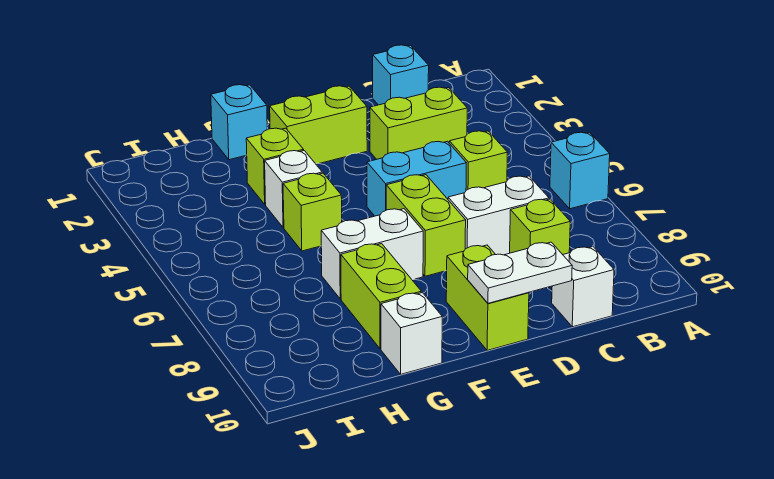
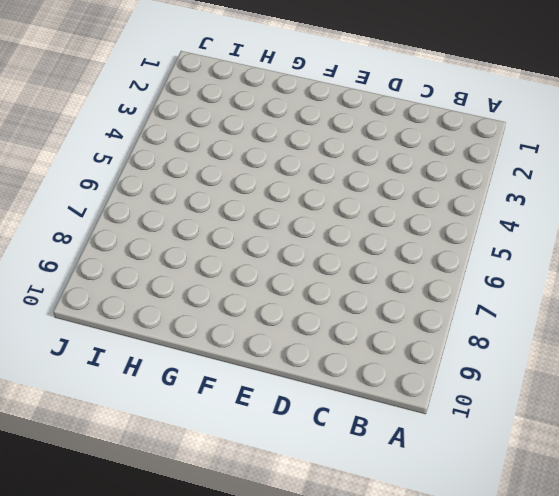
none -> cyan 1x1 brick [550,132,610,209]
none -> cyan 1x1 brick [373,45,429,105]
none -> lime 1x2 brick [370,87,467,159]

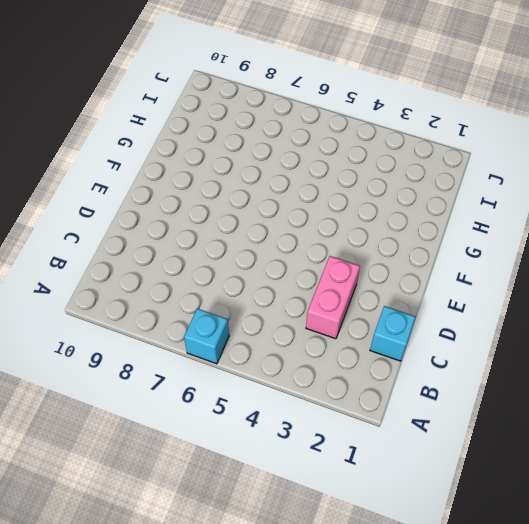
pink 1x2 brick [306,256,360,339] -> lime 1x2 brick [370,87,467,159]
none -> lime 1x1 brick [449,131,507,190]
none -> white 1x2 brick [448,176,549,255]
none -> lime 1x1 brick [510,199,570,255]

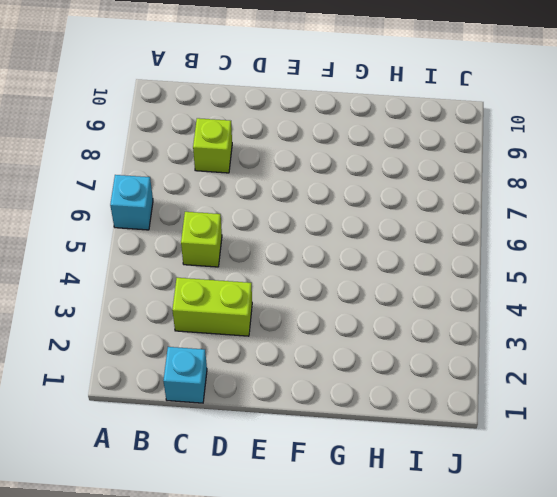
none -> white 1x2 brick [448,176,549,255]
none -> white 1x1 brick [552,247,614,327]
none -> cyan 1x2 brick [367,141,466,216]

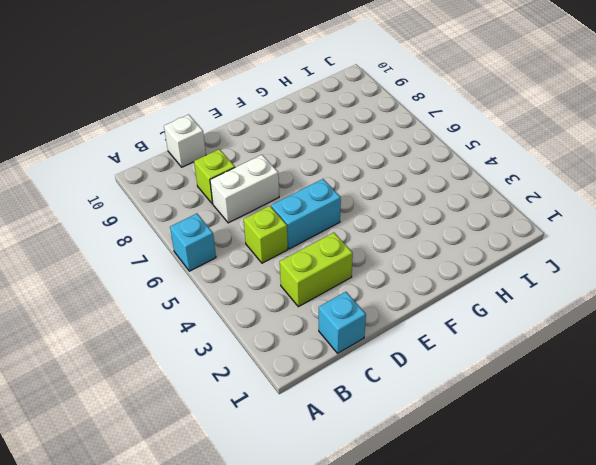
none -> lime 1x2 brick [270,86,367,164]
none -> lime 1x2 brick [386,175,466,276]
none -> lime 1x2 brick [446,245,529,350]

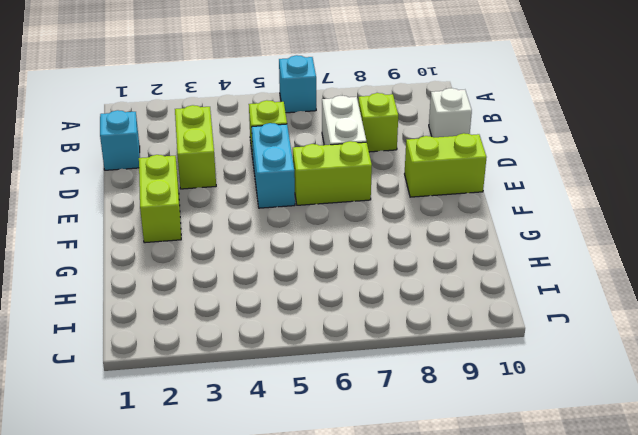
none -> white 1x2 brick [321,209,423,299]
none -> cyan 1x1 brick [211,85,267,160]
none -> lime 1x1 brick [246,128,304,204]

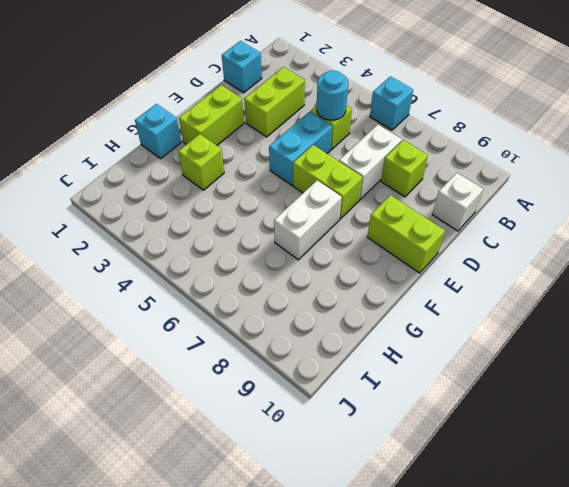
cyan 1x1 round brick [317,71,348,120] -> none
none -> white 1x1 brick [265,151,322,228]
none -> lime 1x1 brick [283,173,342,251]
none -> lime 1x2 brick [341,244,421,349]

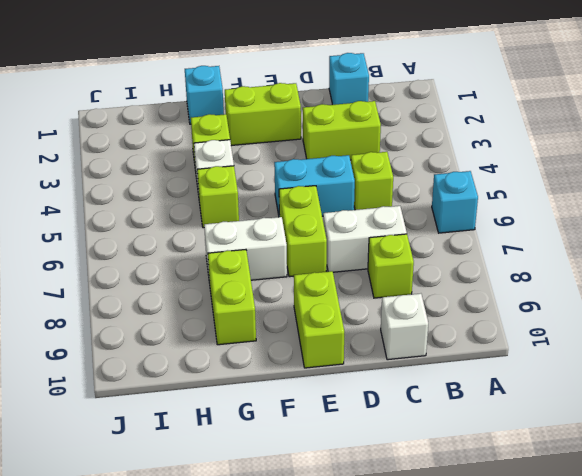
none -> white 1x1 brick [381,293,442,374]
none -> white 1x2 plate [468,242,572,303]

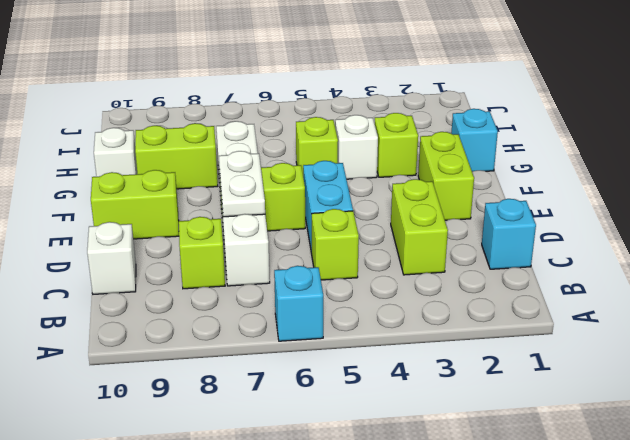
white 1x2 plate [219,151,265,217] -> white 1x2 plate moved to [468,242,572,303]

